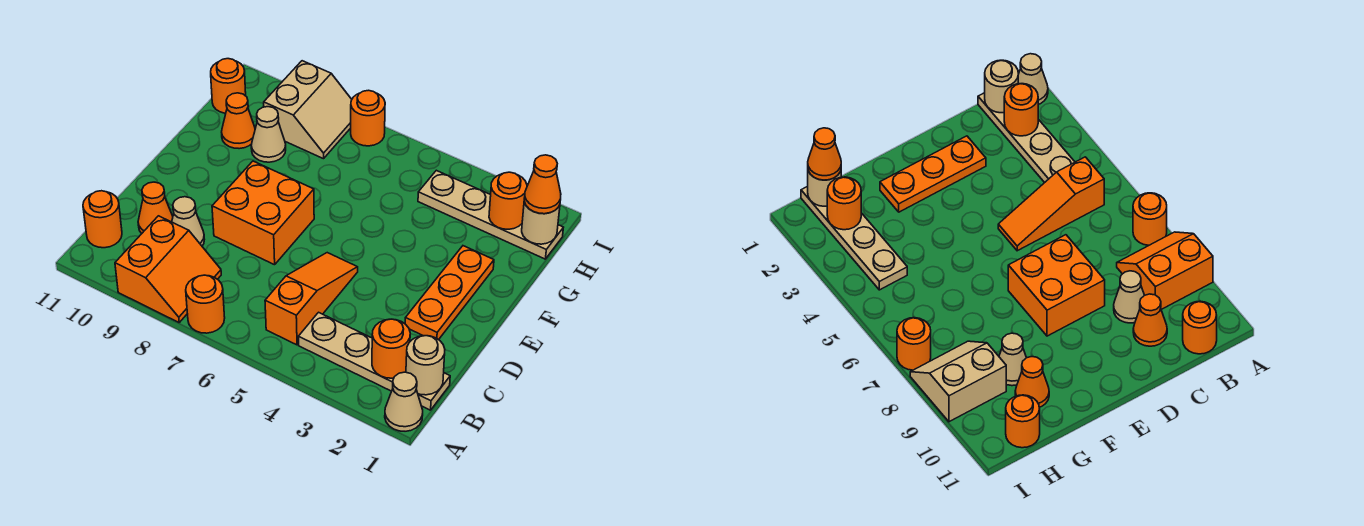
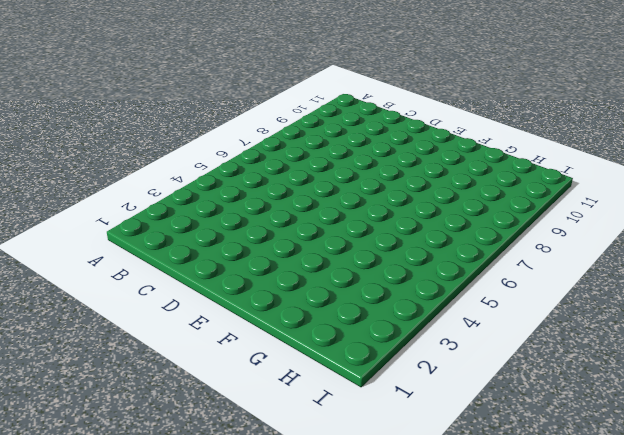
none -> tan 1x1 cone [385,372,423,431]
none -> orange 1x1 round brick [186,275,225,333]
none -> orange 2x2 slope [115,216,221,322]

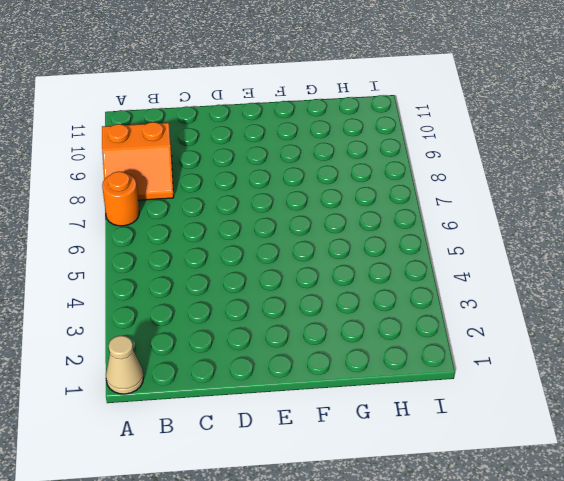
none -> tan 1x4 plate [298,312,450,410]
none -> orange 1x3 slope [265,253,358,345]
none -> orange 1x1 round brick [83,191,122,248]

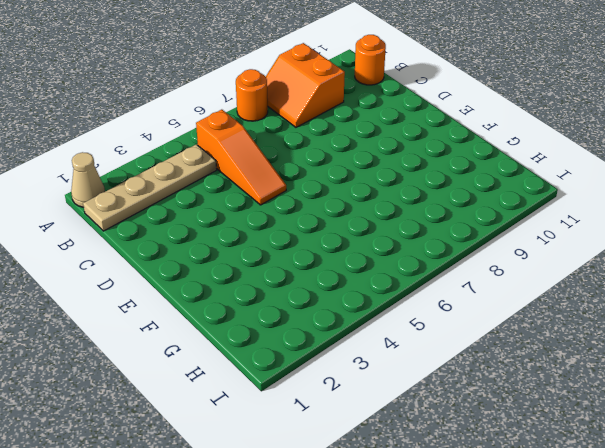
none -> tan 1x1 cone [172,197,204,246]
none -> orange 1x1 cone [138,182,173,233]
none -> orange 1x3 plate [405,246,494,340]

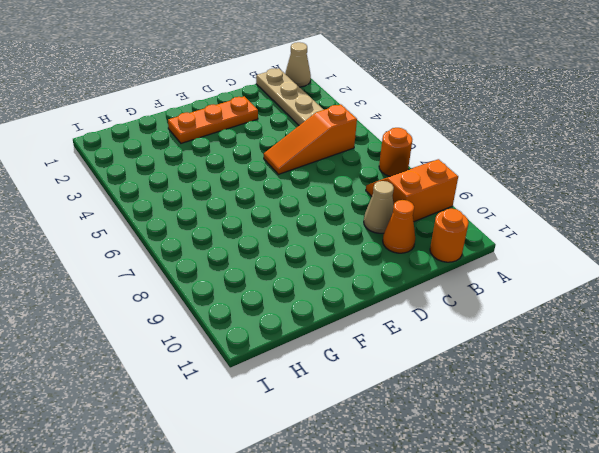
none -> orange 2x2 brick [212,161,314,265]
none -> tan 1x1 cone [251,107,286,162]
none -> orange 1x1 cone [222,93,255,149]

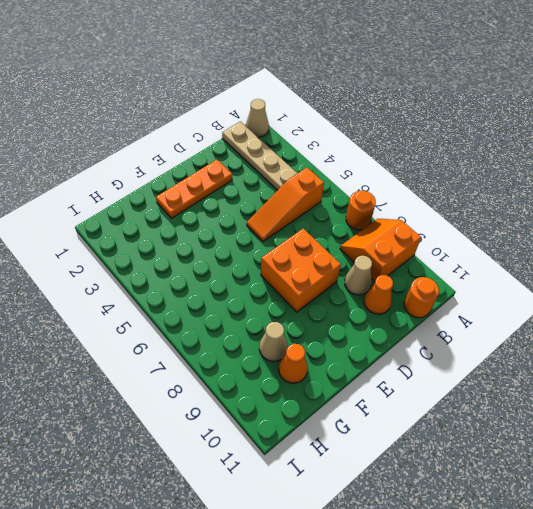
none -> tan 1x4 plate [418,170,563,259]
none -> tan 2x2 slope [264,61,352,159]
none -> orange 1x1 round brick [211,59,246,113]

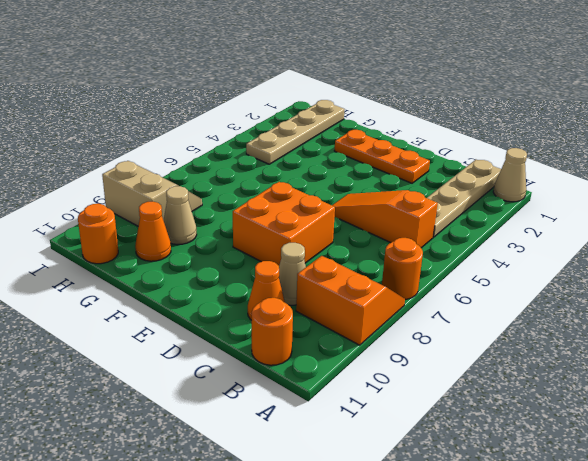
none -> orange 1x1 round brick [351,90,385,146]
none -> tan 1x1 round brick [406,336,445,395]
none -> orange 1x1 round brick [372,319,410,378]

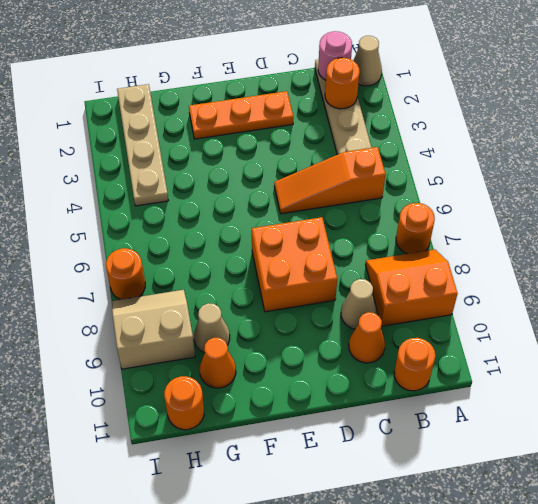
pink 1x1 round brick [318,31,352,80] -> tan 1x1 round brick [406,336,445,395]
none -> tan 1x1 round brick [522,202,560,244]
none -> orange 1x1 round brick [489,172,527,229]
none -> orange 1x1 cone [524,155,561,214]

